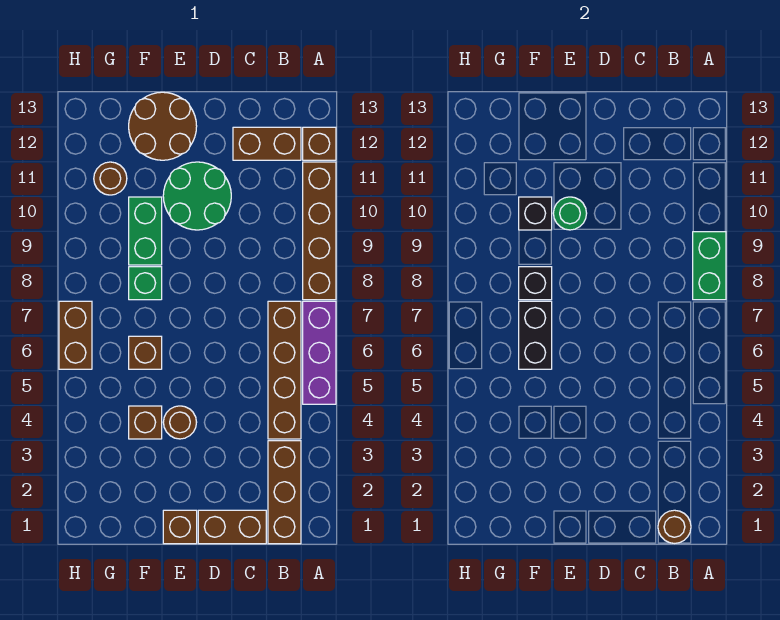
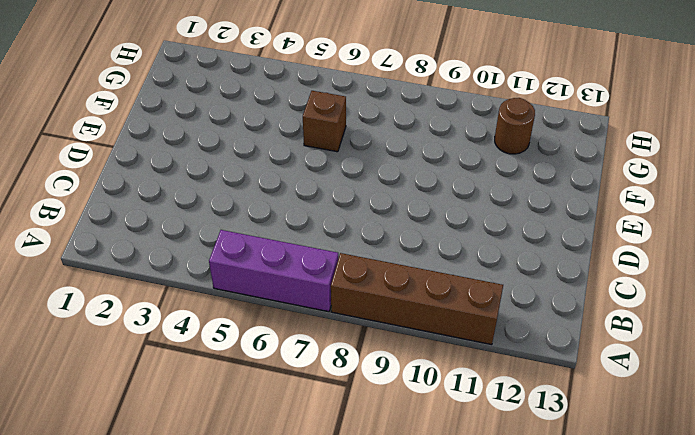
none -> brown 1x1 brick [303,127,336,160]
none -> brown 1x3 brick [268,441,301,544]
none -> brown 1x4 brick [268,301,301,439]

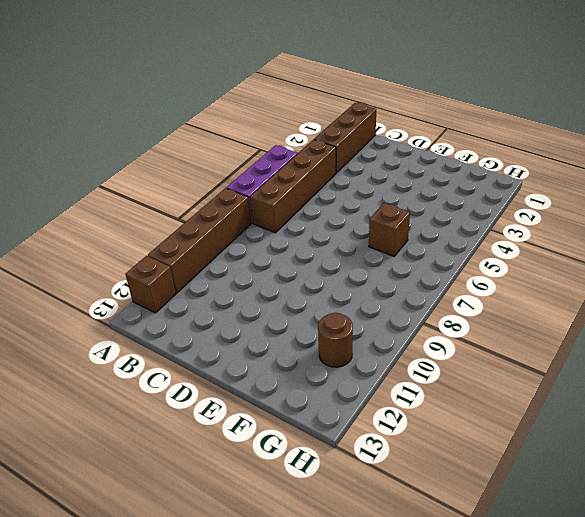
none -> brown 1x2 brick [233,127,301,160]
none -> brown 1x2 brick [198,510,266,544]
none -> green 2x2 round brick [163,162,231,230]

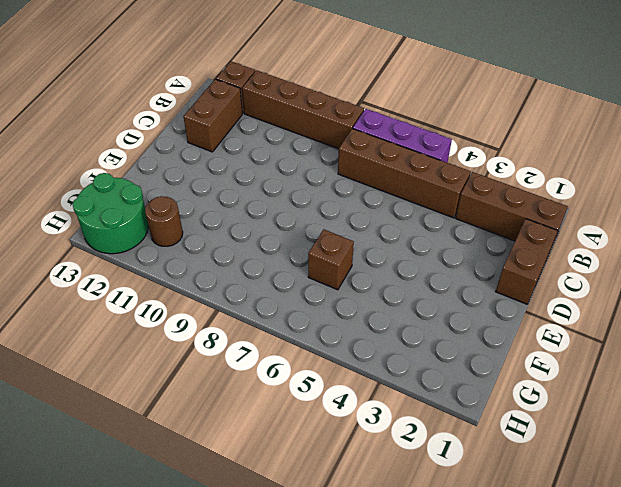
green 2x2 round brick [73,173,148,254] -> green 2x2 round brick moved to [163,162,231,230]
none -> brown 1x1 brick [163,510,197,544]
none -> brown 1x1 round brick [163,406,197,439]
none -> brown 2x2 round brick [129,92,197,160]

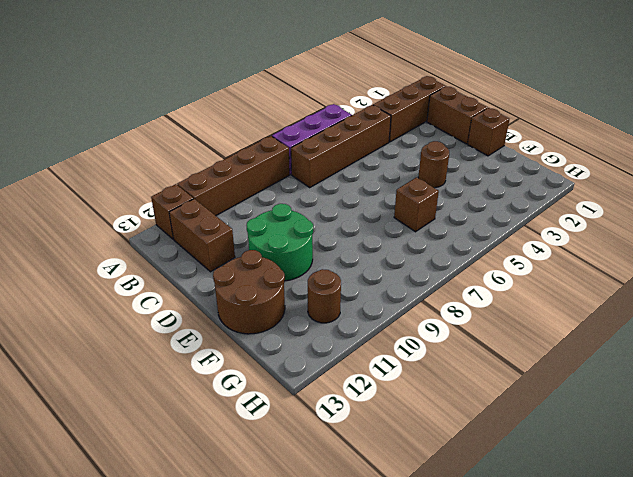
none -> brown 1x1 brick [129,406,162,439]
none -> green 1x1 brick [129,267,162,300]
none -> green 1x2 brick [129,197,162,265]

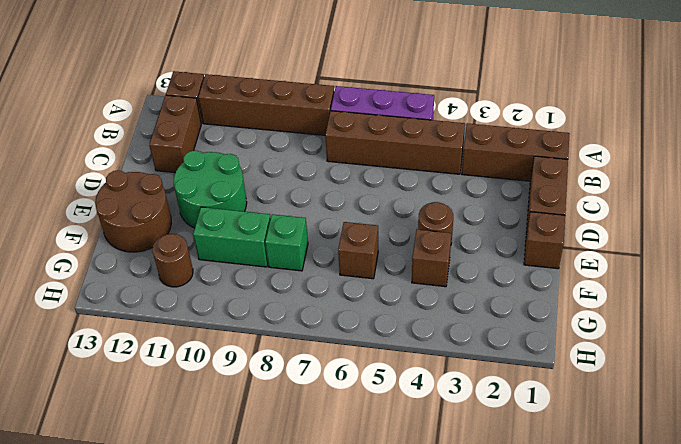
none -> brown 1x2 brick [59,301,92,369]
none -> green 1x2 brick [693,232,726,300]
none -> brown 1x1 round brick [658,510,691,543]

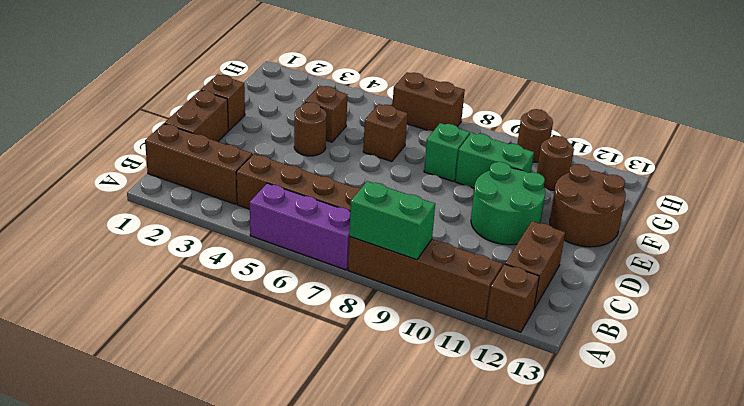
brown 1x1 round brick [517,109,553,162] -> brown 1x1 round brick moved to [658,510,691,543]
none -> green 1x1 round brick [553,197,587,230]
none -> black 1x2 brick [519,301,552,369]
none -> black 1x1 brick [519,267,552,300]

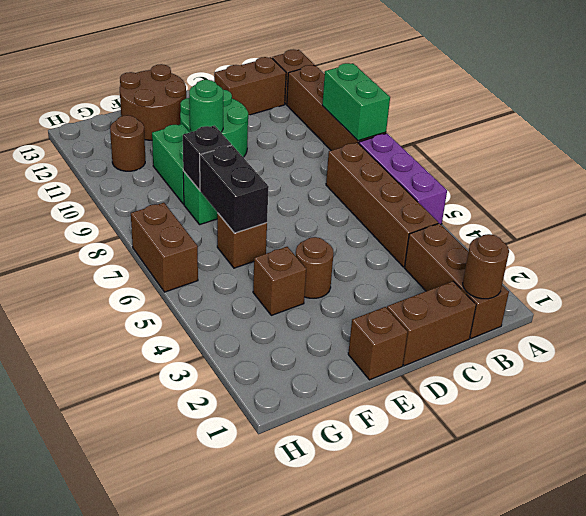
none -> black 1x1 brick [519,197,552,230]

